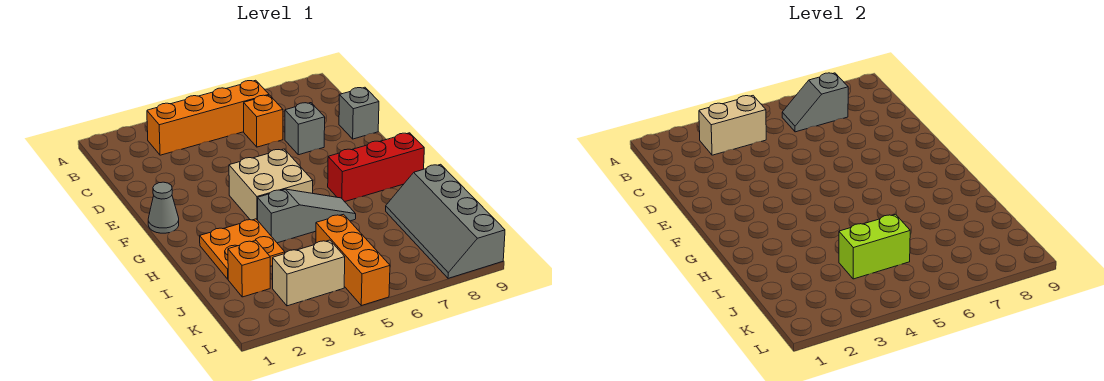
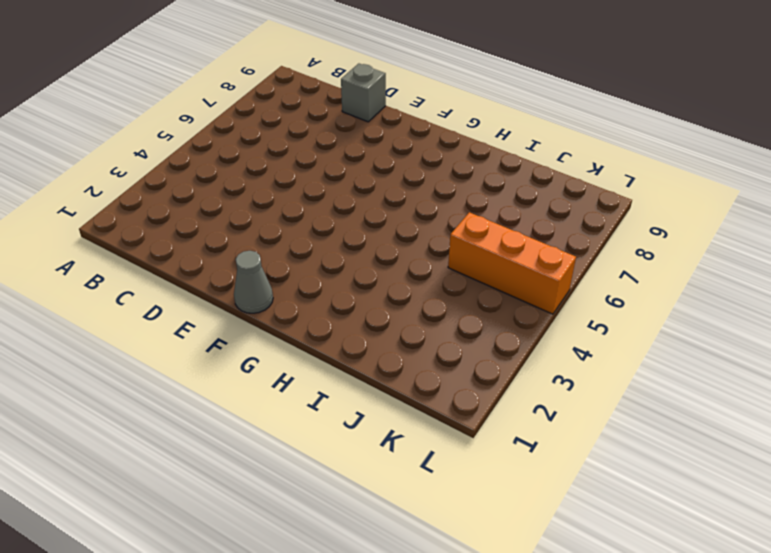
none -> orange 1x4 brick [147,80,269,155]
none -> orange 1x1 brick [244,95,283,147]
none -> grey 1x1 brick [285,103,325,155]

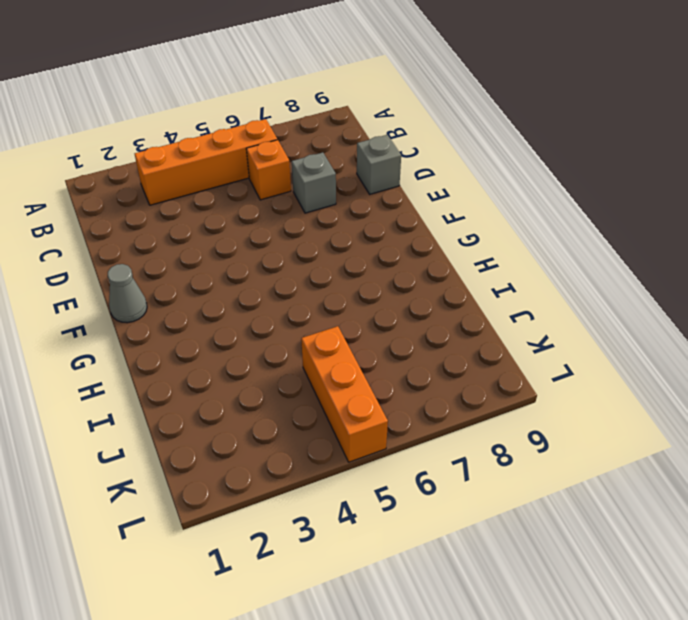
none -> tan 2x2 brick [229,149,313,220]
none -> red 1x3 brick [328,133,424,202]
none -> orange 2x2 plate [200,219,285,279]

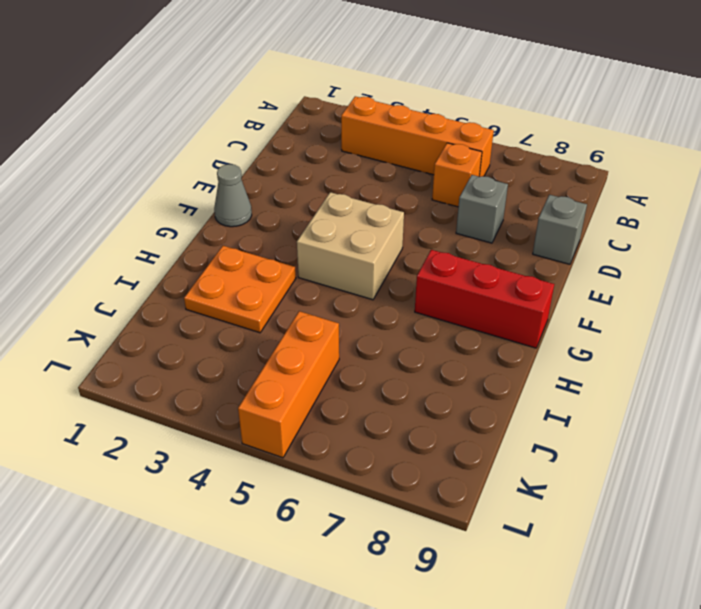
none -> grey 1x3 slope [258,189,356,243]
none -> grey 2x4 slope [386,164,505,278]
none -> orange 1x1 brick [228,241,270,297]

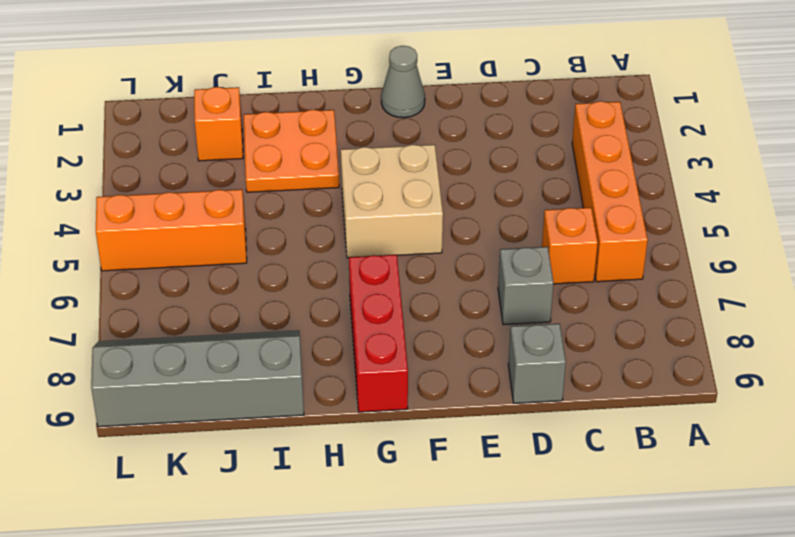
none -> grey 1x3 slope [258,189,356,243]
none -> tan 1x2 brick [273,240,345,306]
none -> tan 1x2 brick [699,96,766,155]

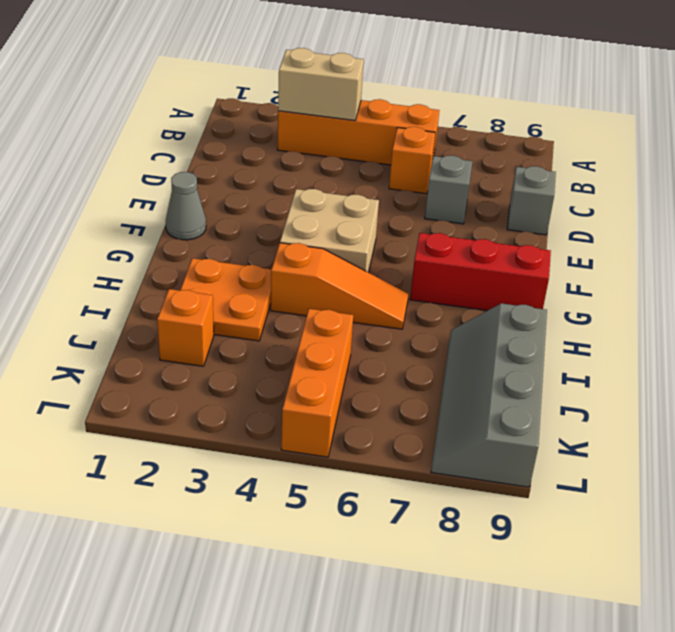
orange 1x3 slope [271,243,408,329] -> grey 1x3 slope [258,189,356,243]
none -> tan 1x2 brick [273,240,345,306]
none -> grey 1x2 slope [782,73,848,132]
none -> lime 1x2 brick [839,214,910,279]

